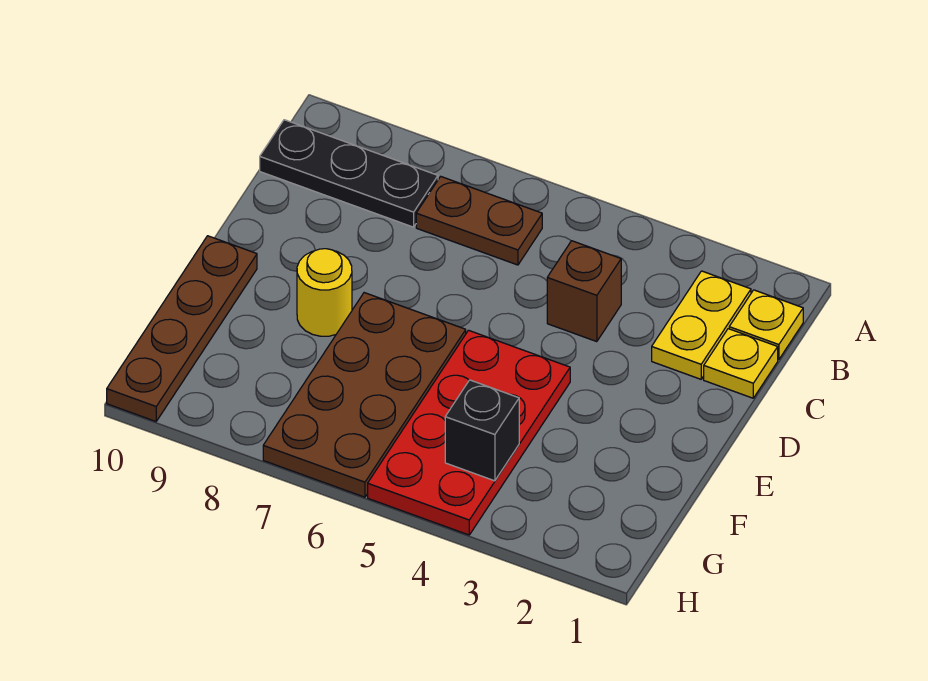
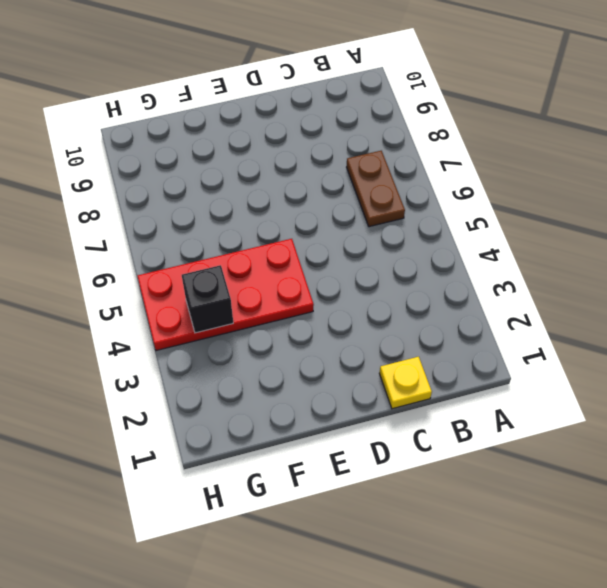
none -> yellow 1x1 plate [729,290,803,360]
none -> yellow 1x2 plate [652,271,751,379]

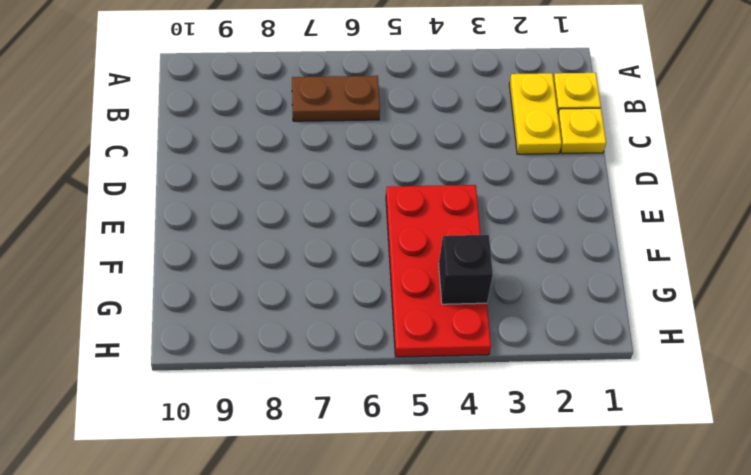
none -> black 1x3 plate [260,120,438,227]
none -> brown 1x1 brick [547,241,621,342]

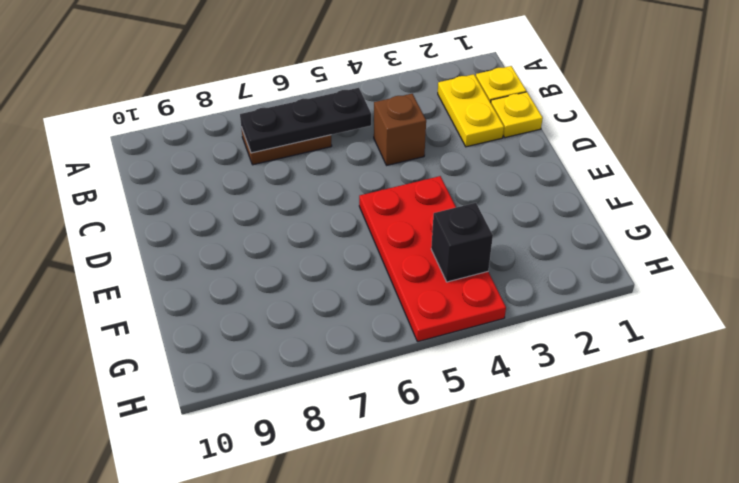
black 1x3 plate [240,88,371,153] -> black 1x3 plate moved to [260,120,438,227]
none -> brown 2x4 plate [263,293,466,497]
none -> yellow 1x1 round brick [297,249,352,336]

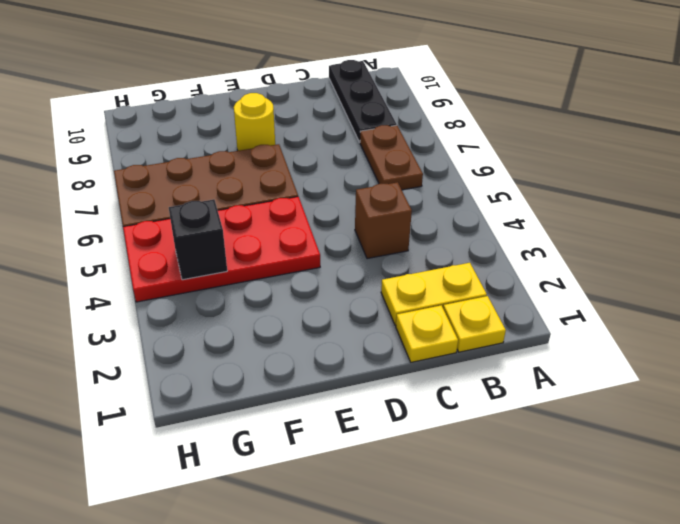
none -> brown 1x4 plate [107,236,257,421]

